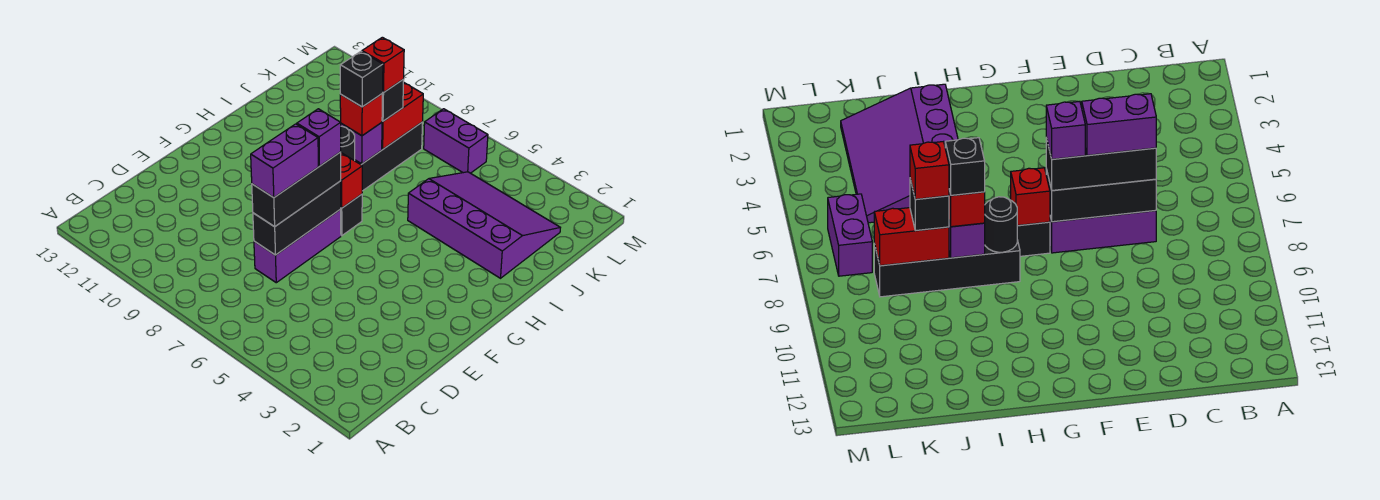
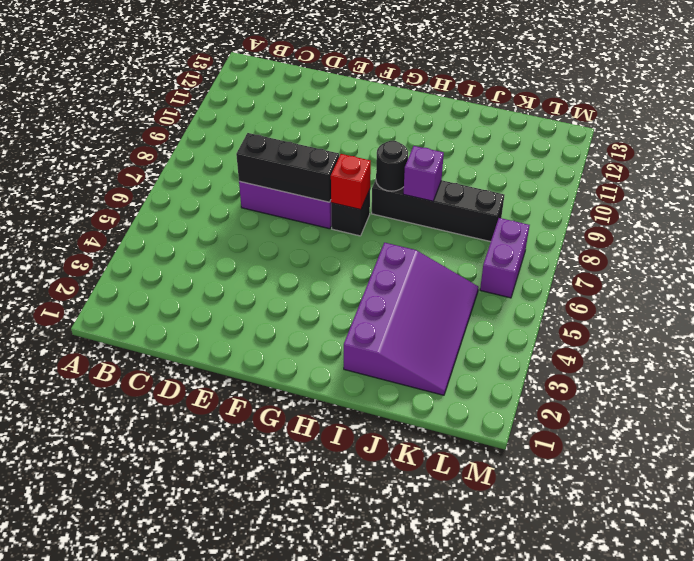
none -> red 1x2 brick [382,82,423,149]
none -> black 1x3 brick [252,152,341,227]
none -> red 1x1 brick [340,94,383,136]

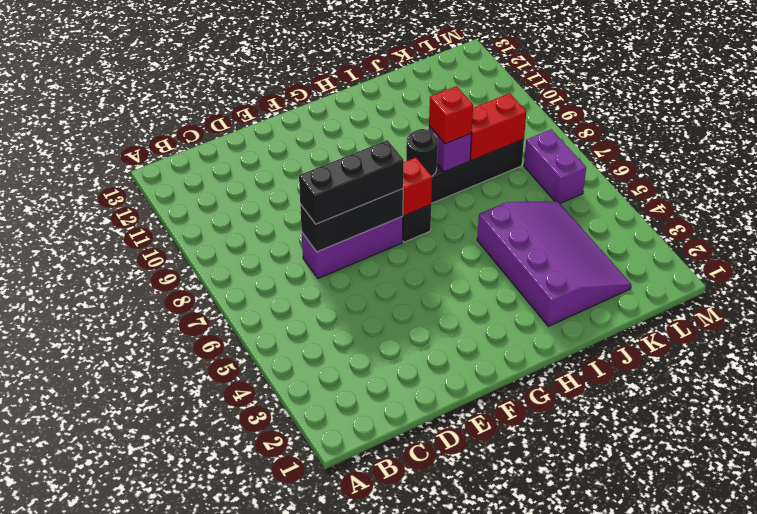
none -> black 1x1 brick [382,80,404,121]
none -> purple 1x2 brick [251,124,318,197]
none -> purple 1x1 brick [297,109,341,166]

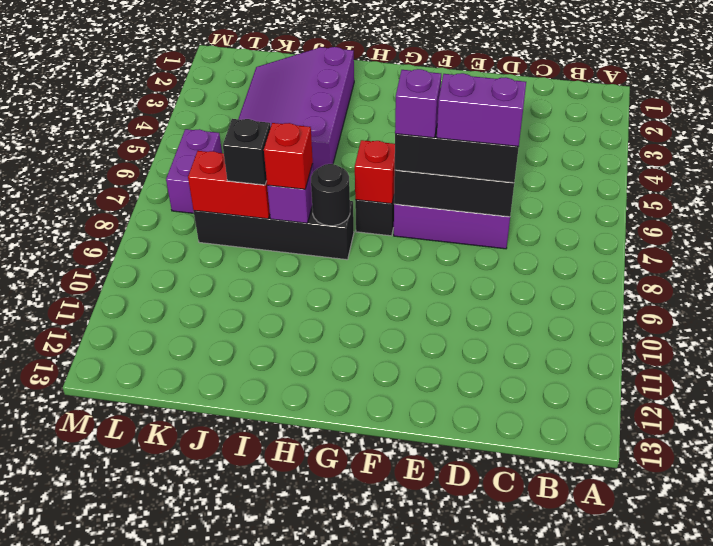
none -> black 1x1 brick [340,52,383,107]
none -> red 1x1 brick [362,37,404,93]

